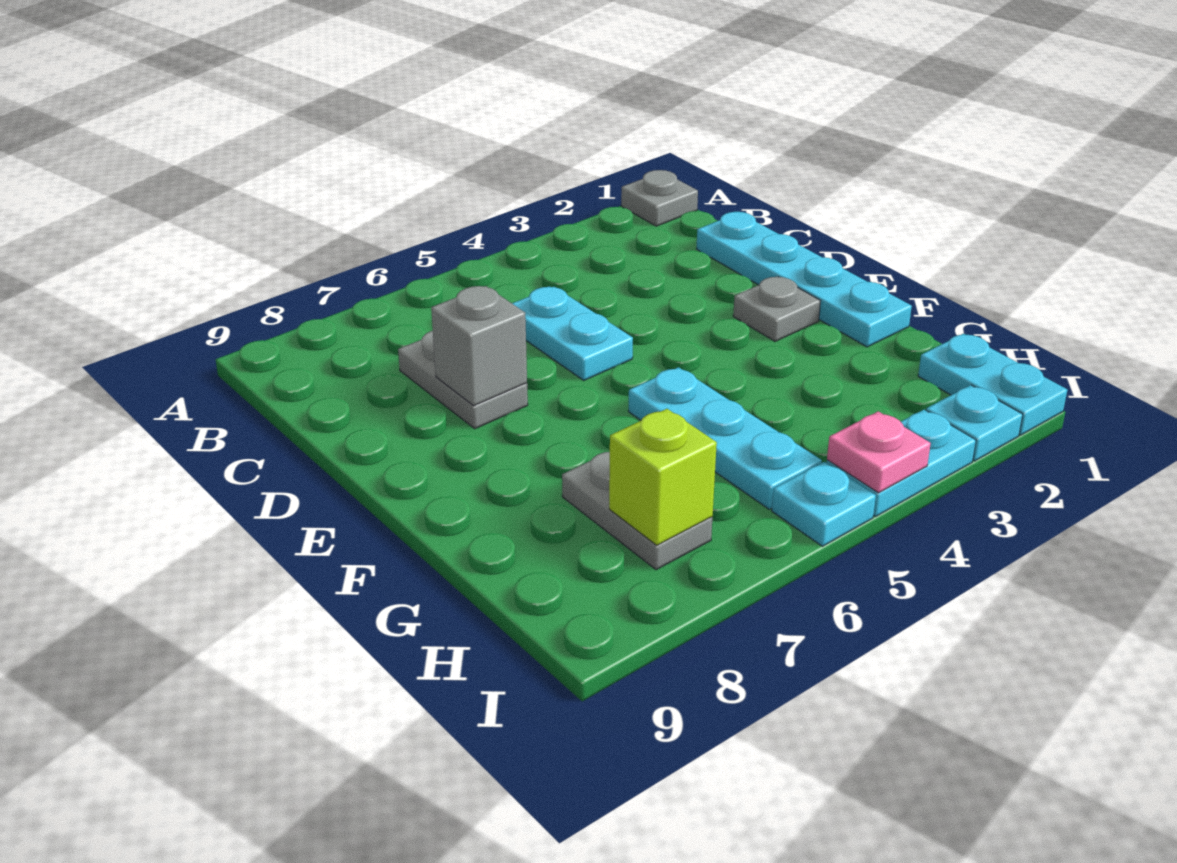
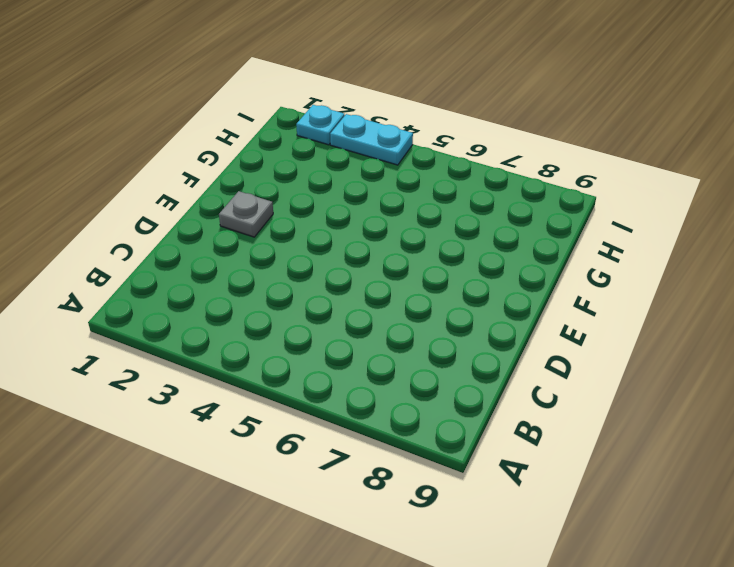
none -> grey 1x1 plate [621,170,698,226]
none -> cyan 1x4 plate [696,212,912,347]
none -> cyan 1x2 plate [512,287,633,380]

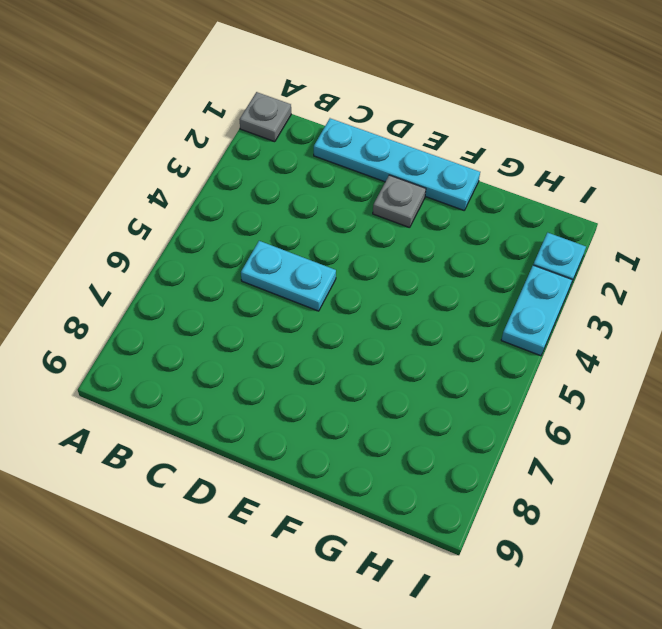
none -> grey 1x2 plate [398,331,528,429]
none -> cyan 1x3 plate [628,367,822,509]
none -> grey 1x2 plate [562,452,712,570]

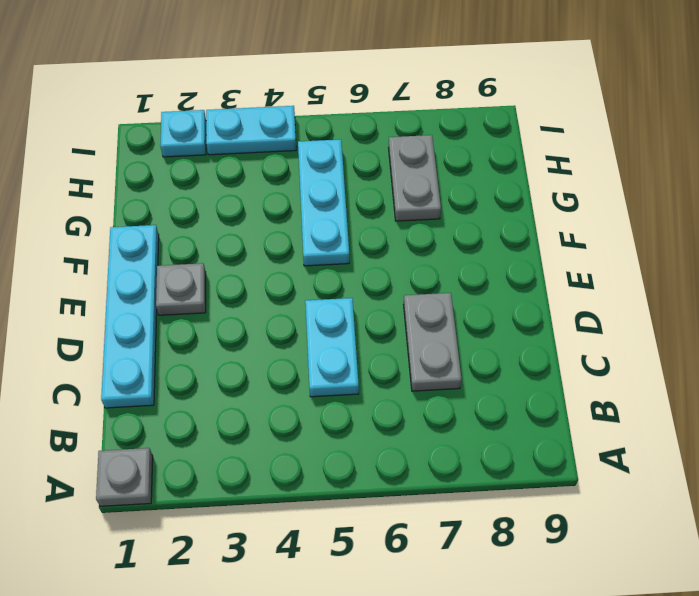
none -> cyan 1x2 plate [918,334,1067,435]
none -> cyan 1x1 plate [772,462,876,546]
none -> grey 1x1 brick [431,286,527,406]

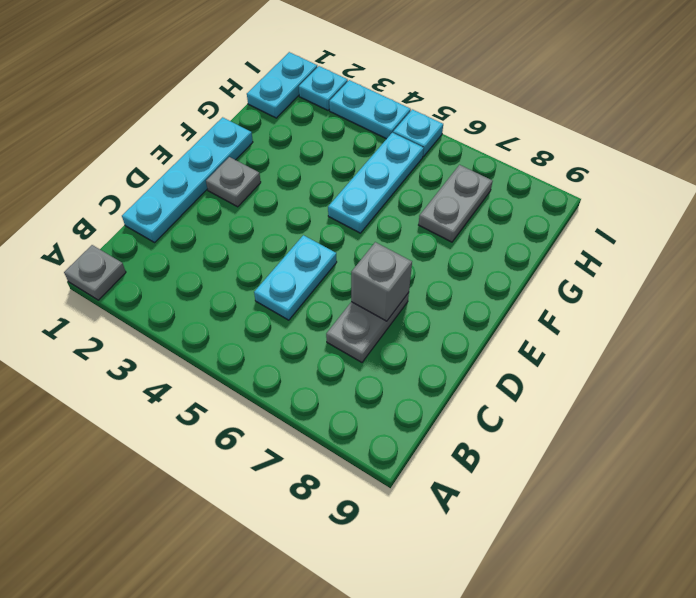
none -> lime 1x1 brick [609,409,717,545]
none -> pink 1x1 plate [827,411,931,493]

